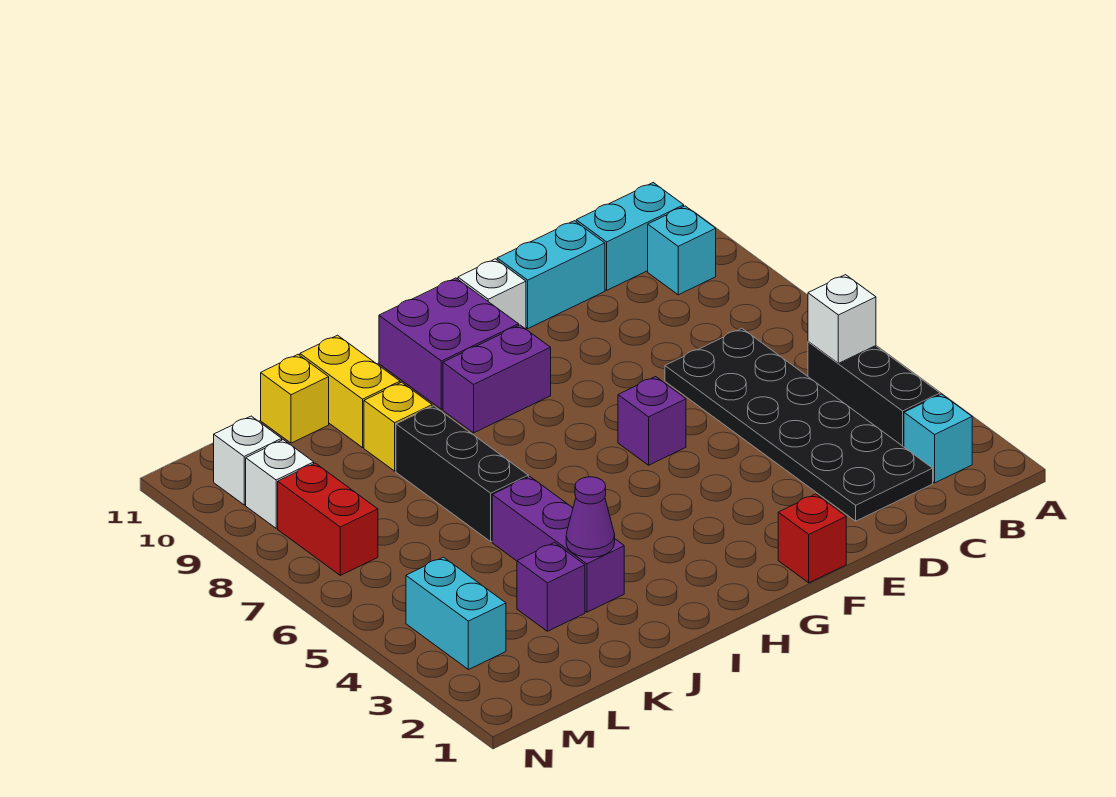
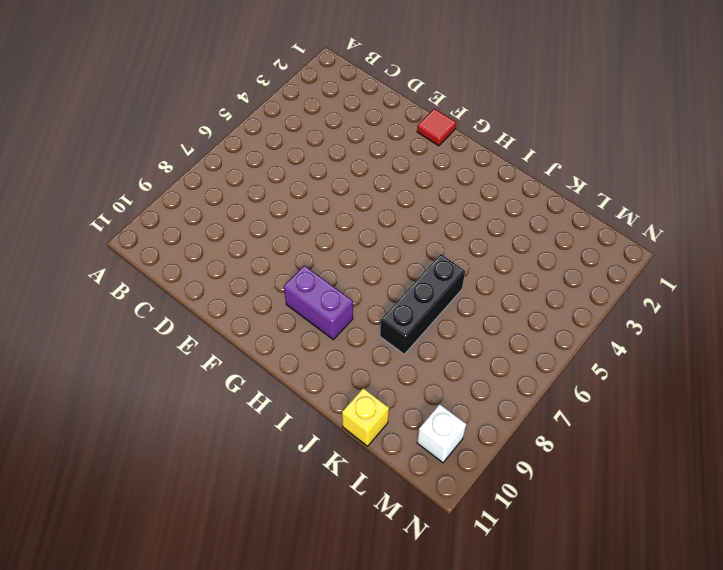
red 1x1 tile [417,109,456,146] -> red 1x1 brick [778,494,846,583]
none -> cyan 1x1 brick [904,394,972,483]
none -> black 1x3 brick [808,342,940,447]
none -> cyan 1x1 brick [648,206,716,295]

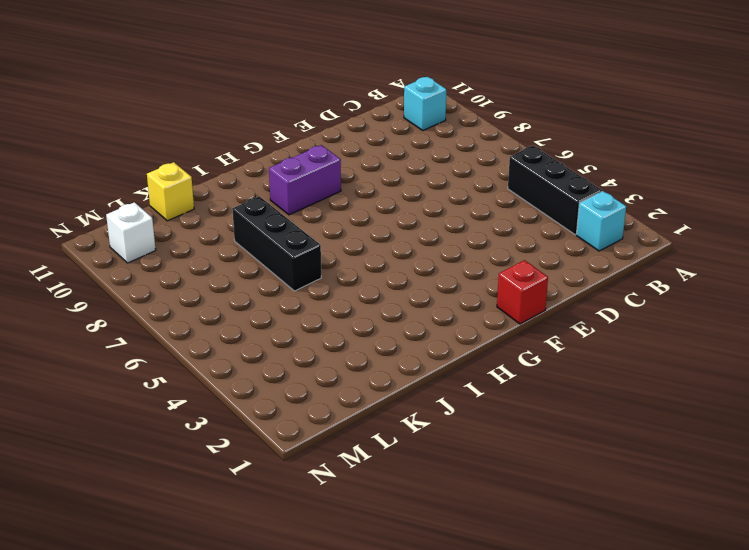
none -> cyan 1x2 brick [576,183,684,290]
none -> black 2x6 plate [665,328,933,521]
none -> cyan 1x2 brick [497,221,605,328]

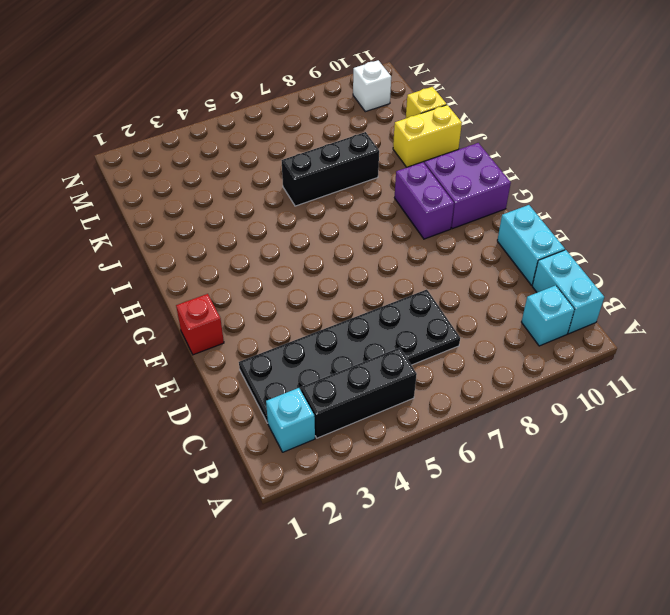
none -> purple 1x1 brick [618,377,686,465]
none -> white 1x1 brick [458,259,526,329]
none -> purple 1x3 brick [492,476,624,612]

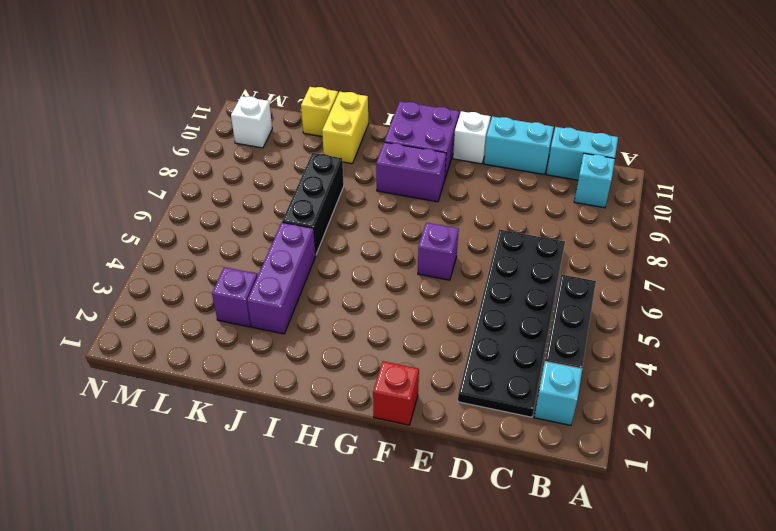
none -> yellow 1x1 brick [364,382,432,471]
none -> cyan 1x2 brick [406,557,506,670]
none -> red 1x2 brick [278,463,378,575]

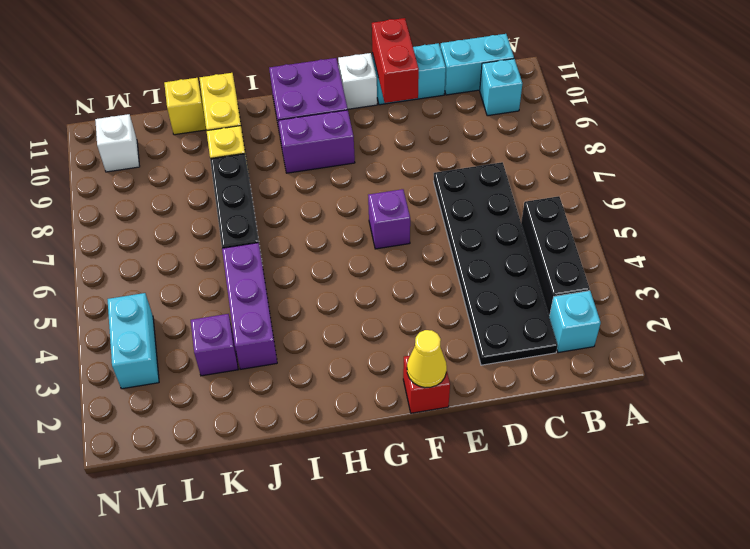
red 1x2 brick [372,18,419,103] -> red 1x2 brick moved to [278,463,378,575]
yellow 1x1 cone [407,330,447,388] -> none
none -> white 1x1 brick [246,440,314,528]
none -> white 1x1 brick [808,275,876,363]
none -> purple 1x1 cone [566,477,615,558]

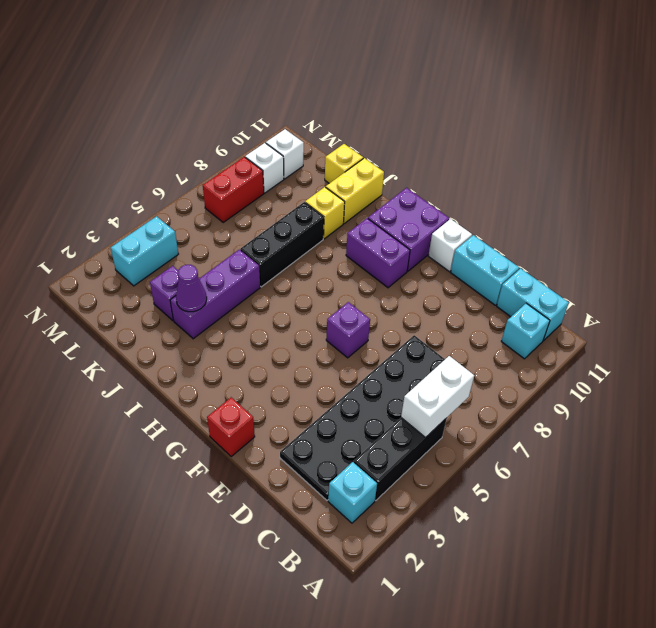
white 1x2 brick [401,356,474,437] -> white 1x1 brick [808,275,876,363]

